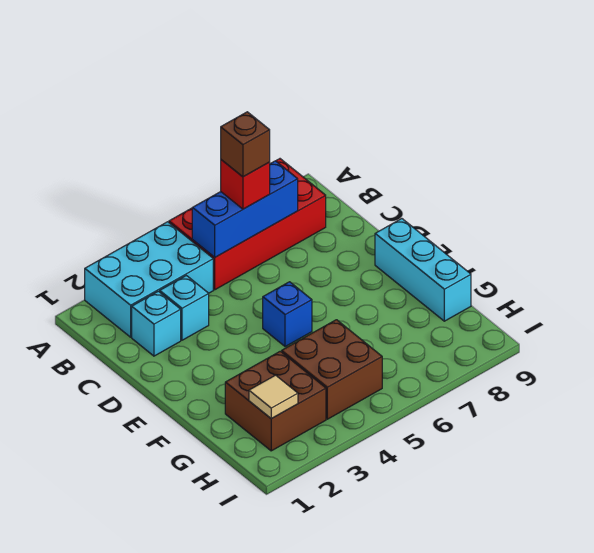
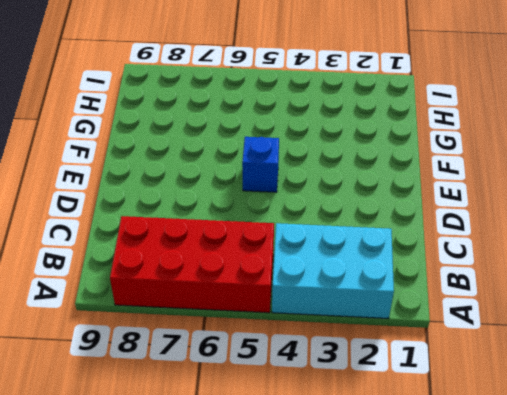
none -> cyan 1x1 brick [132,291,181,356]
none -> cyan 1x1 brick [160,276,209,340]
none -> cyan 1x3 brick [375,219,471,321]

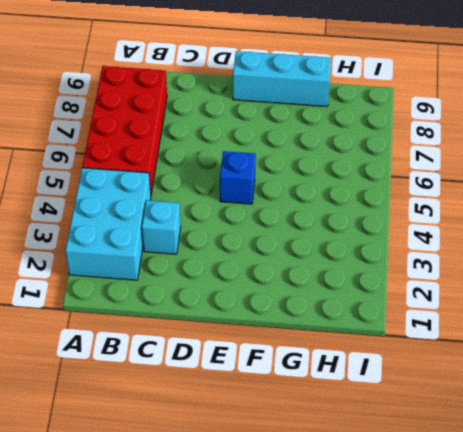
none -> cyan 1x1 brick [132,291,181,356]
none -> brown 2x2 brick [225,351,326,451]
none -> brown 2x2 brick [282,320,382,419]

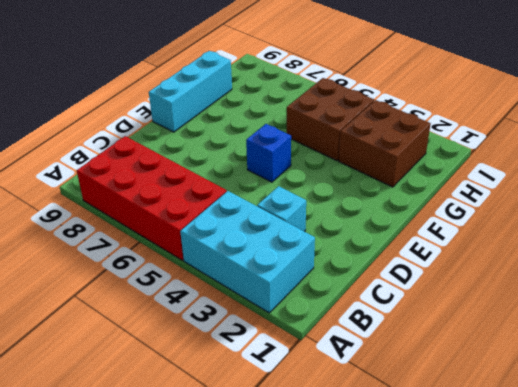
none -> cyan 1x1 brick [132,291,181,356]
none -> blue 1x3 brick [192,161,298,257]
none -> tan 1x1 tile [249,375,298,419]

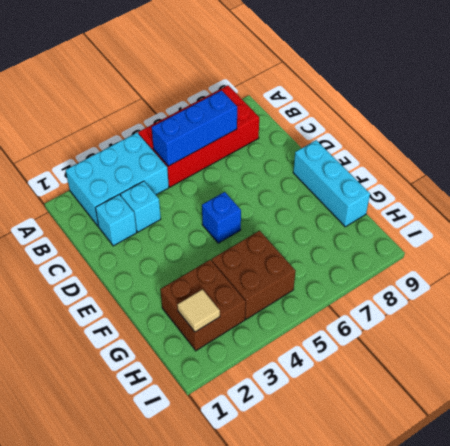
none -> red 1x1 brick [221,160,270,209]
none -> brown 1x1 brick [221,112,270,177]

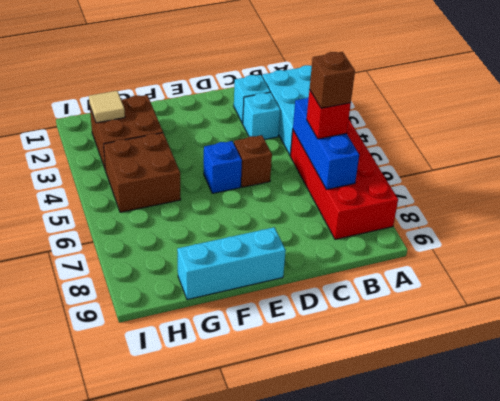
brown 1x1 brick [234,135,272,187] -> none

